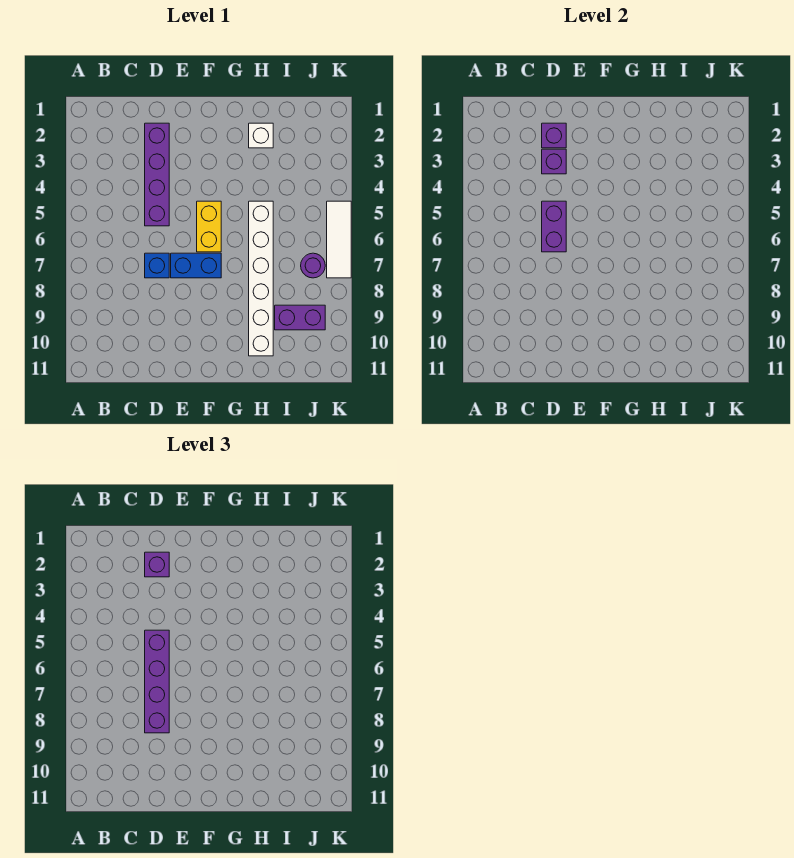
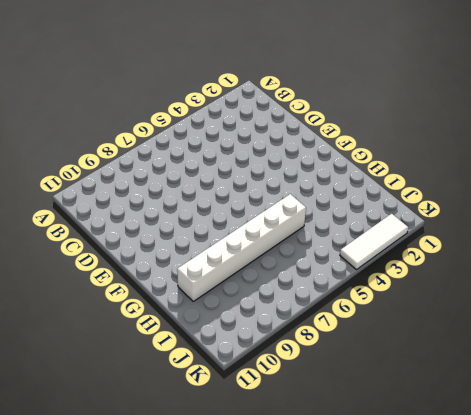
white 1x3 tile [340,214,408,270] -> white 1x3 tile moved to [327,201,351,278]
none -> purple 1x4 brick [145,123,169,226]
none -> blue 1x1 brick [145,253,169,278]
none -> blue 1x2 brick [171,253,221,278]

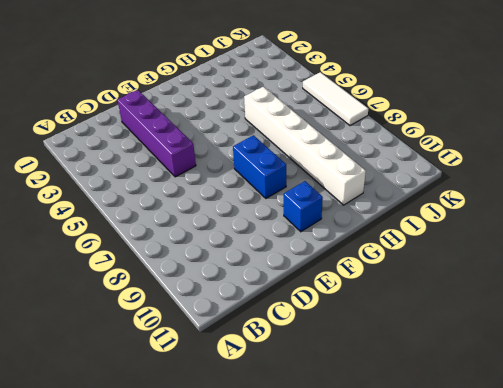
blue 1x2 brick [233,135,286,198] -> blue 1x2 brick turned to [171,253,221,278]
blue 1x1 brick [284,181,323,232] -> blue 1x1 brick moved to [145,253,169,278]
none -> yellow 1x2 brick [197,201,221,252]
none -> white 1x1 brick [249,123,273,148]
none -> purple 1x2 brick [275,305,325,330]

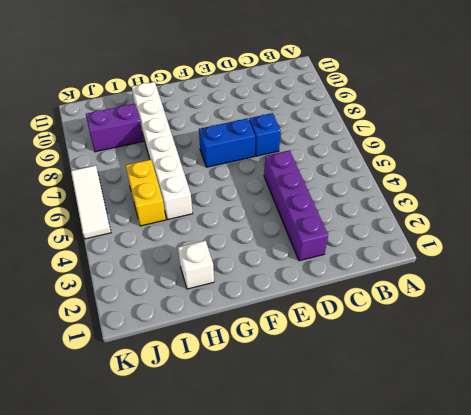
yellow 1x2 brick [126,160,166,226] -> yellow 1x2 brick moved to [197,201,221,252]
none -> purple 1x1 round brick [301,253,325,278]
none -> purple 1x1 brick [542,123,566,148]
none -> purple 1x1 brick [542,149,566,174]

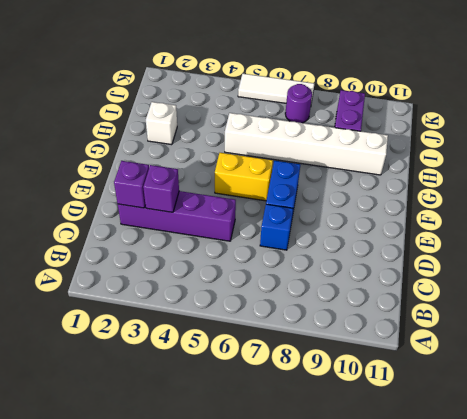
none -> purple 1x2 brick [542,201,566,252]
none -> purple 1x1 brick [145,552,169,577]
none -> purple 1x4 brick [145,630,169,733]

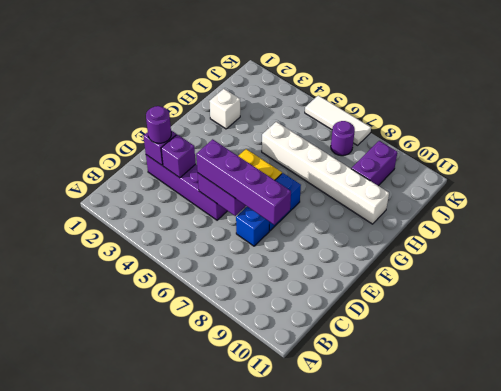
purple 1x1 round brick [146,106,171,143] -> purple 1x1 brick [145,552,169,577]

